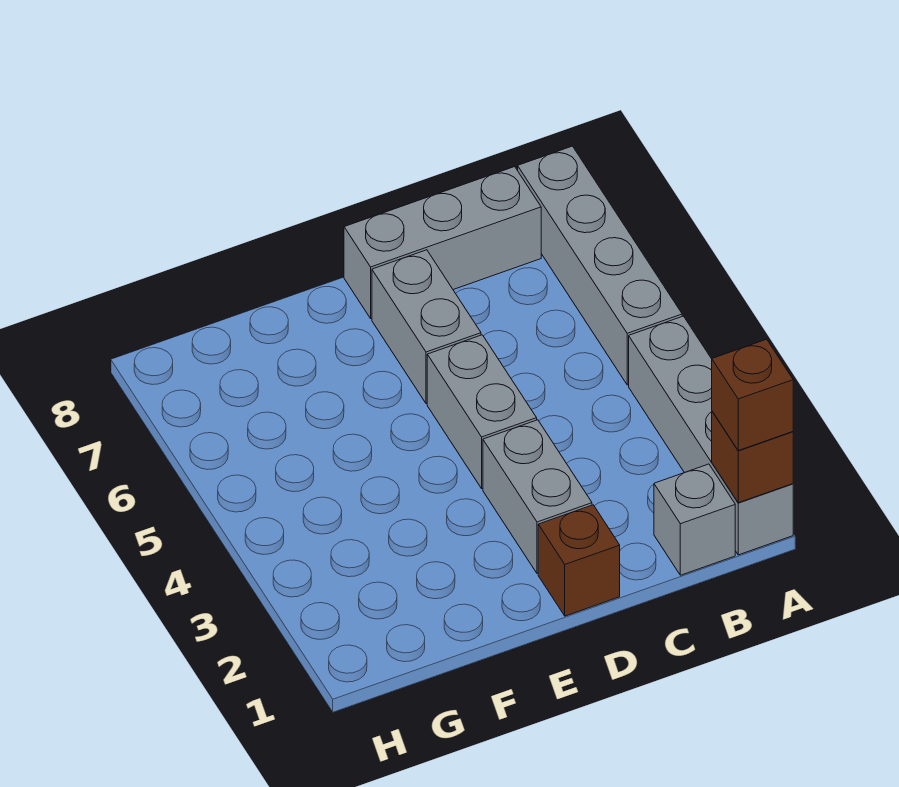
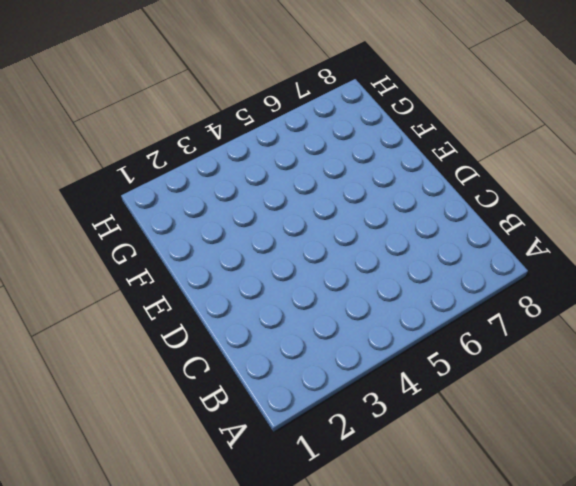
none -> grey 1x4 brick [629,316,793,555]
none -> grey 1x4 brick [518,146,682,385]

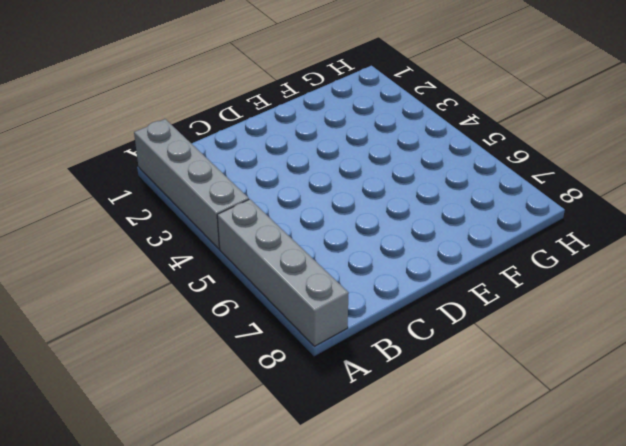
none -> grey 1x1 brick [654,464,735,575]
none -> grey 1x3 brick [344,167,541,318]

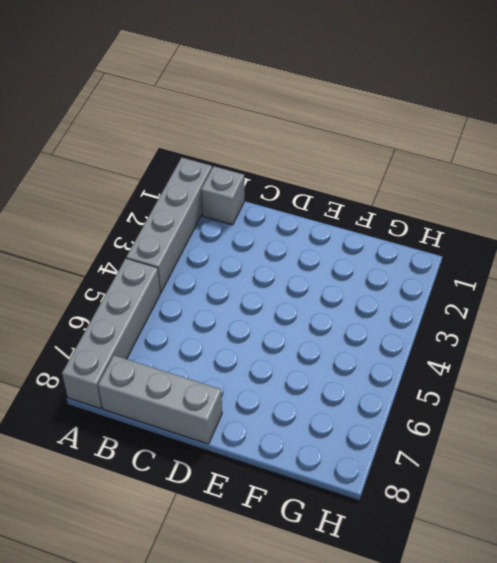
none -> brown 1x1 brick [538,505,620,616]
none -> grey 1x2 brick [483,420,592,574]

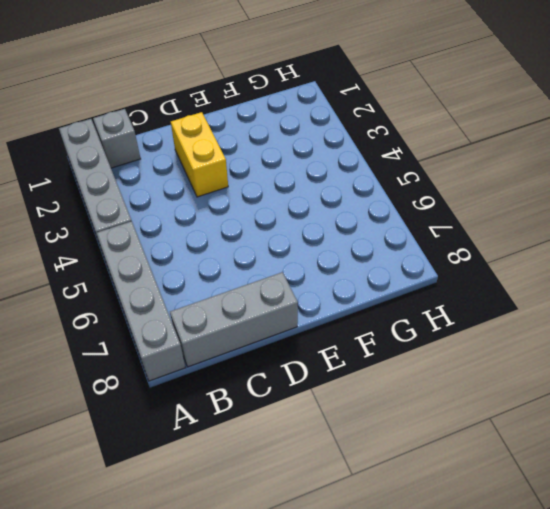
yellow 1x2 brick [171,112,228,197] -> grey 1x2 brick [483,420,592,574]
none -> brown 1x1 brick [538,505,620,616]
none -> grey 1x2 brick [427,335,537,488]

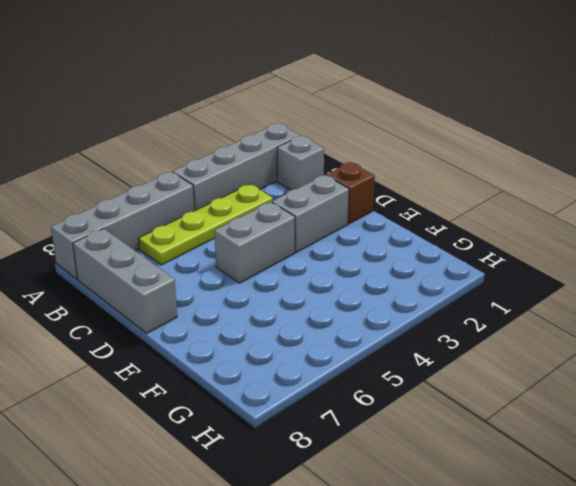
lime 1x4 plate [139,184,273,265] -> none
none -> grey 1x2 brick [372,250,481,404]
none -> brown 1x1 brick [712,412,793,503]

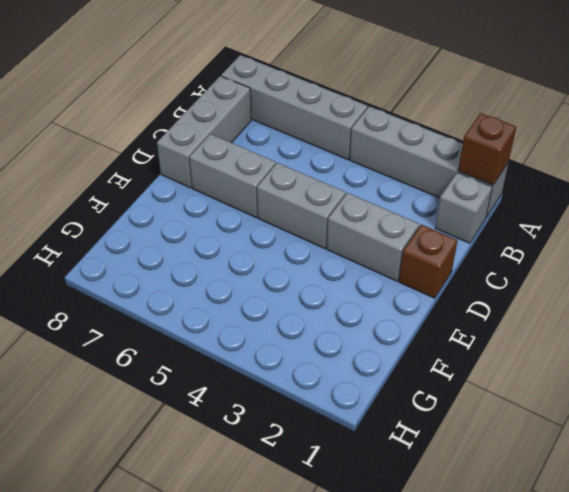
none -> brown 1x1 brick [712,339,793,451]

